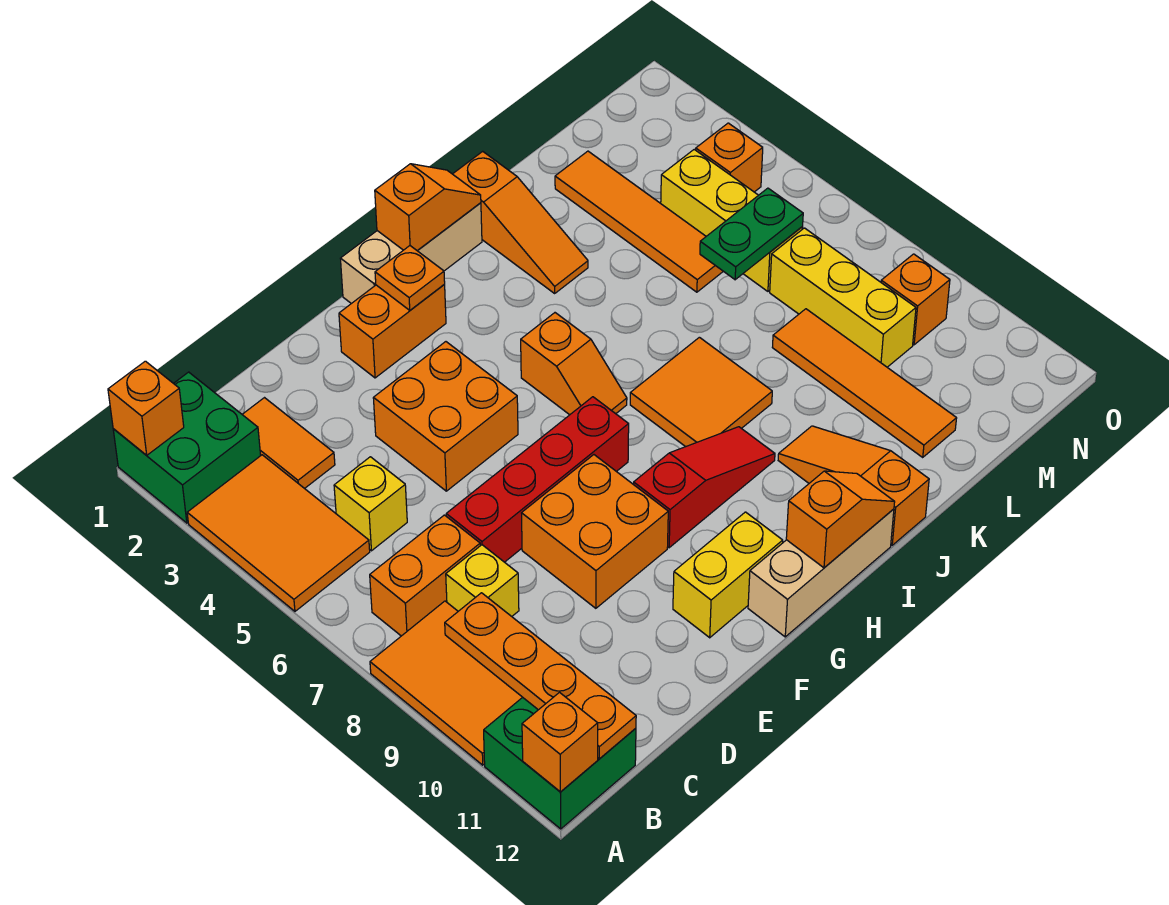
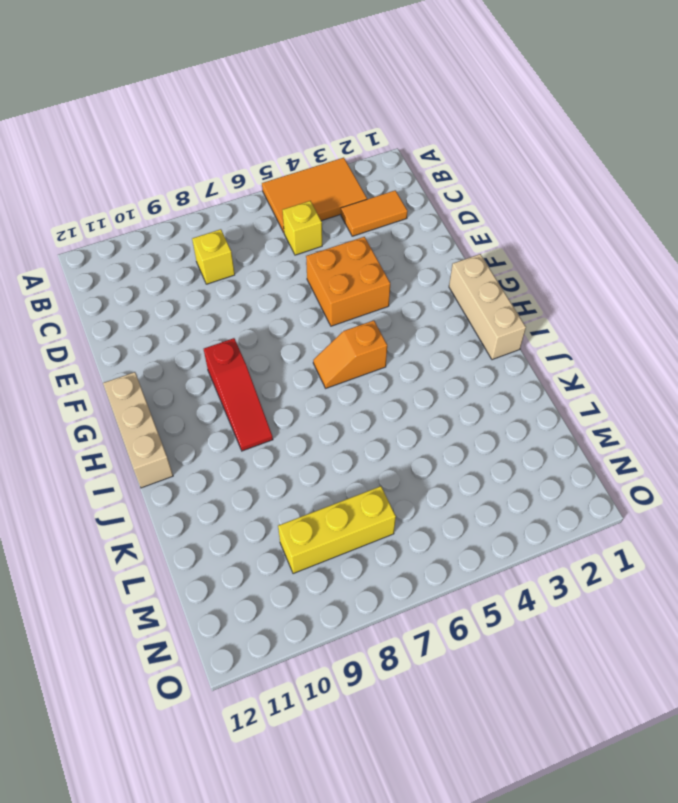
none -> green 2x2 brick [113,372,261,523]
none -> orange 2x3 tile [370,601,522,765]
none -> green 2x2 brick [484,697,636,829]
none -> orange 1x2 brick [370,515,480,636]

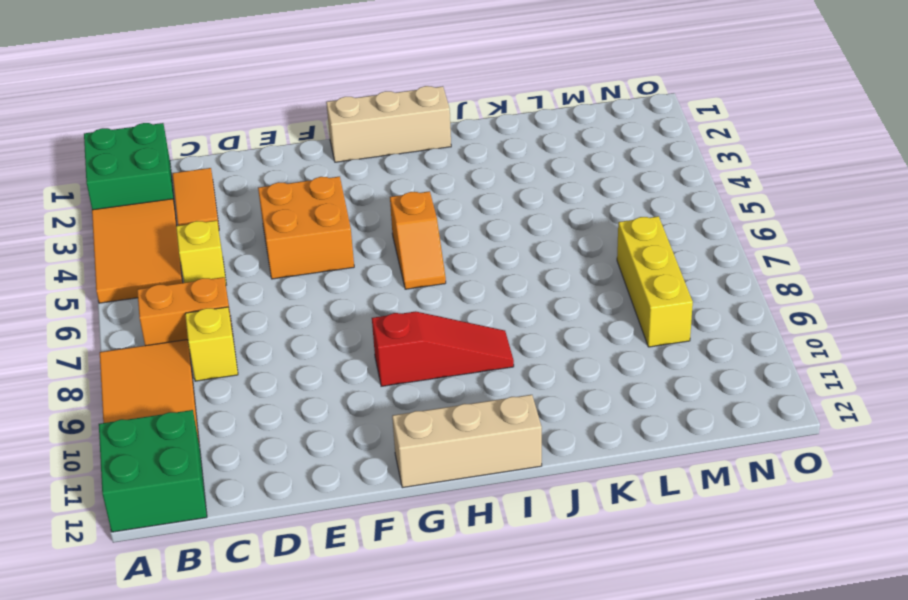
none -> red 1x4 brick [446,397,629,562]
none -> orange 2x2 brick [522,455,668,608]
none -> orange 1x2 brick [339,285,446,378]
none -> yellow 1x2 brick [673,512,783,638]

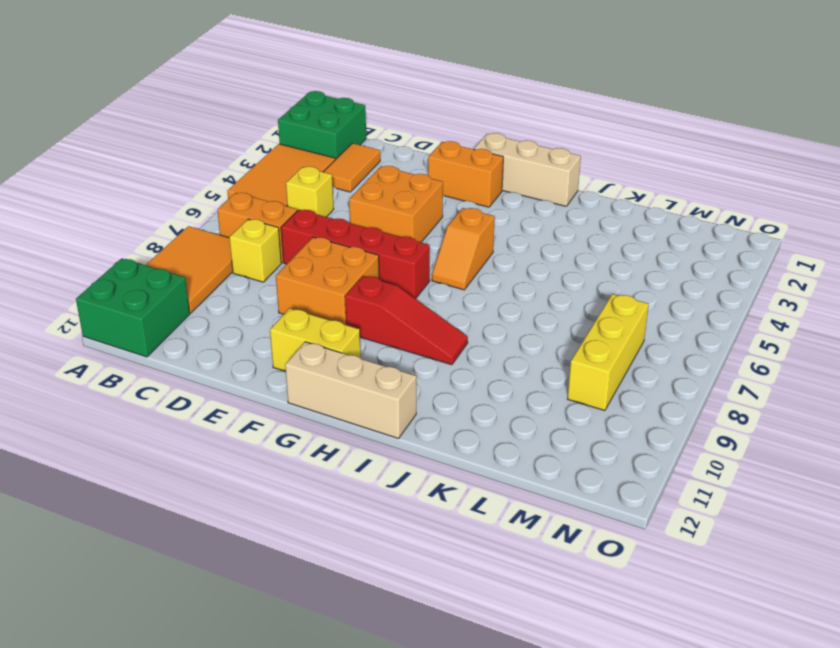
none -> orange 2x2 tile [630,337,772,447]
none -> orange 1x3 slope [453,151,588,293]
none -> orange 1x3 slope [778,426,929,545]
none -> orange 1x4 tile [555,151,723,292]

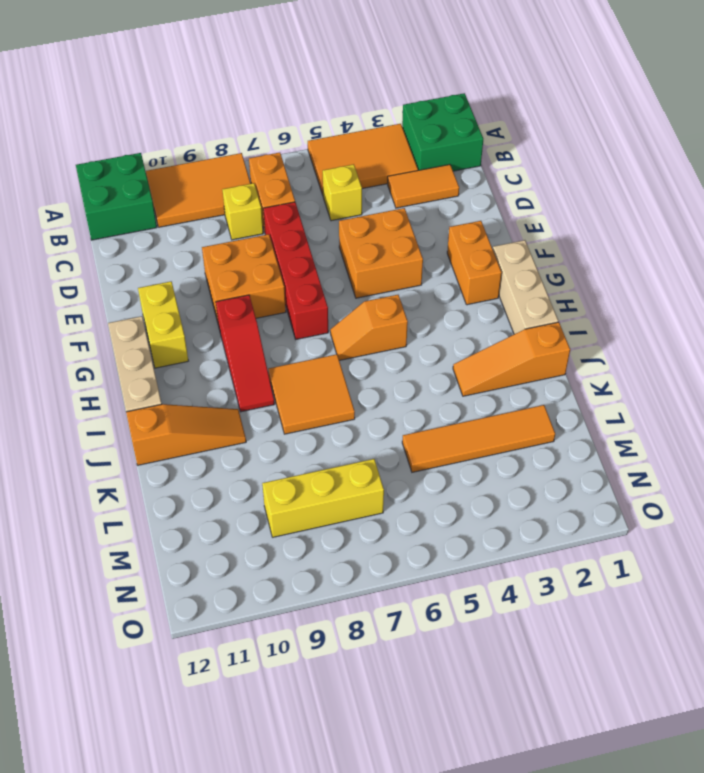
none -> orange 1x4 tile [772,309,957,457]
none -> yellow 1x3 brick [661,150,803,291]
none -> orange 1x1 brick [696,123,763,192]
none -> orange 1x1 brick [881,254,950,345]

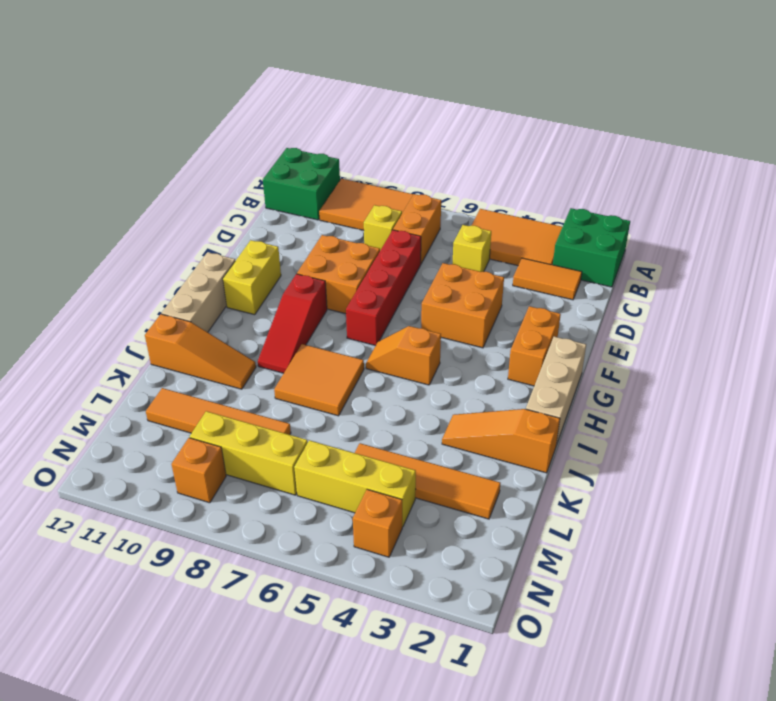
none -> orange 1x1 brick [108,361,184,455]
none -> orange 1x1 brick [522,693,598,792]
none -> orange 1x4 plate [445,593,636,759]
none -> orange 1x1 plate [375,246,445,310]

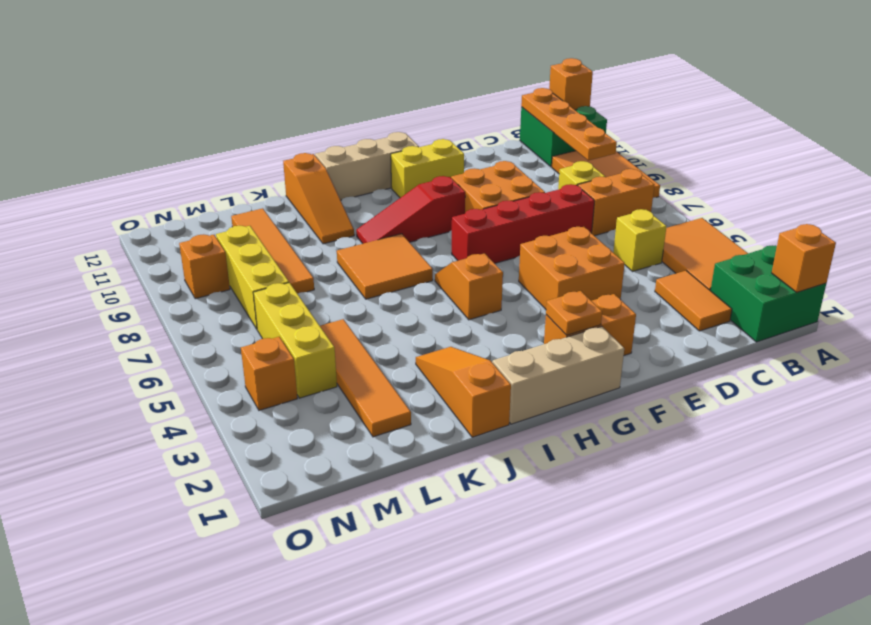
none -> orange 1x2 slope [375,164,481,251]
none -> orange 1x2 slope [786,471,895,568]
none -> green 1x2 plate [700,188,803,280]

